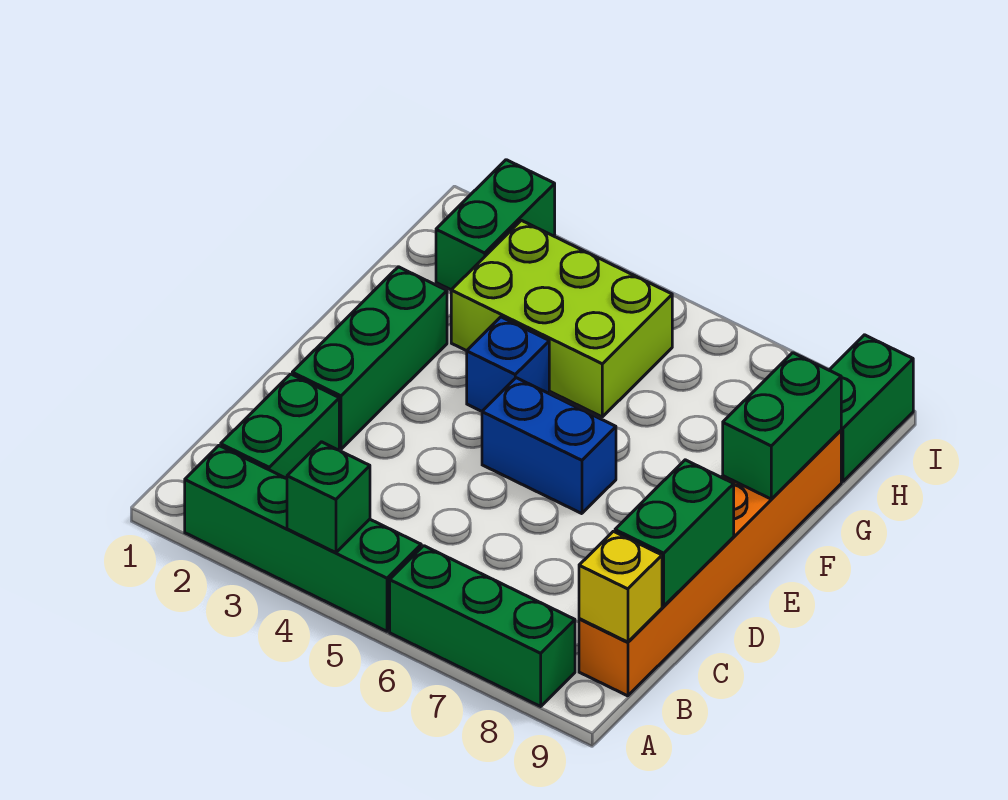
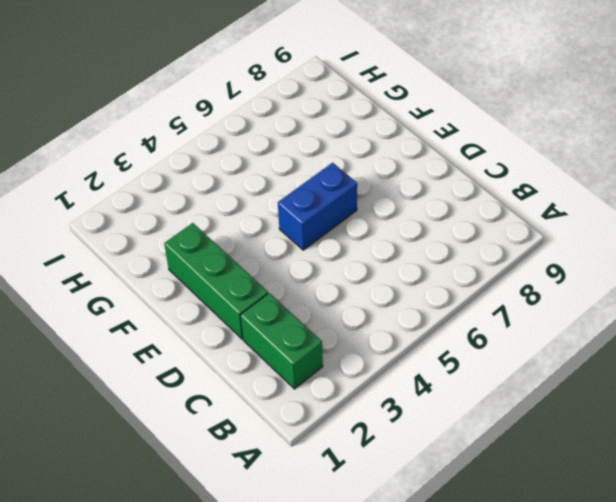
none -> green 1x4 brick [185,446,421,631]
none -> green 1x3 brick [390,546,575,706]
none -> orange 1x6 brick [579,431,841,696]

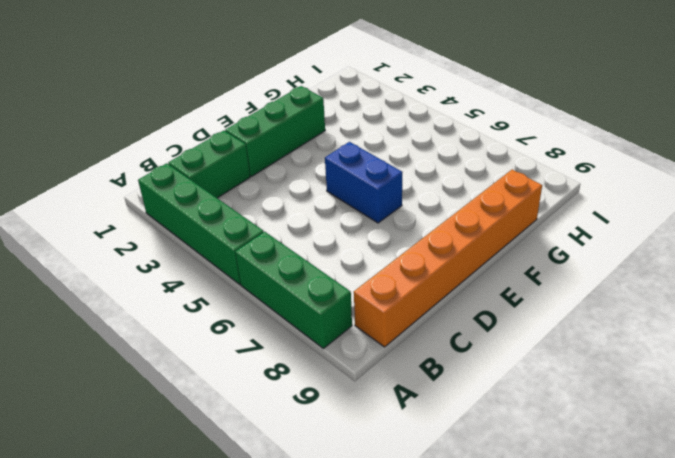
none -> blue 1x1 brick [467,317,549,411]
none -> lime 2x3 brick [451,220,672,417]
none -> green 1x2 brick [436,160,555,290]

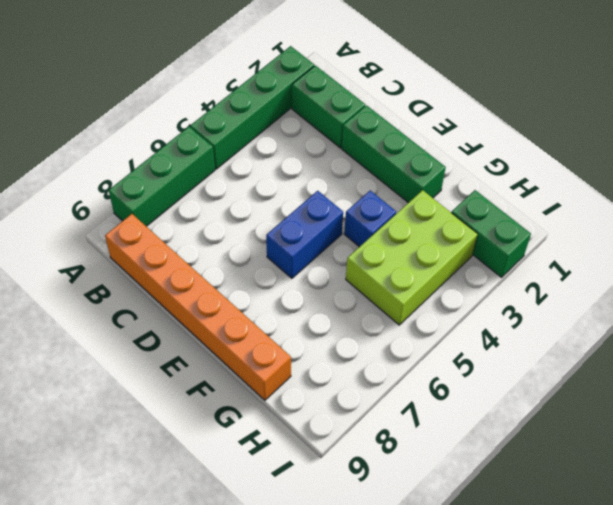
none -> green 1x2 brick [829,335,913,481]
none -> green 1x1 brick [287,442,370,553]
none -> yellow 1x1 brick [579,531,662,642]

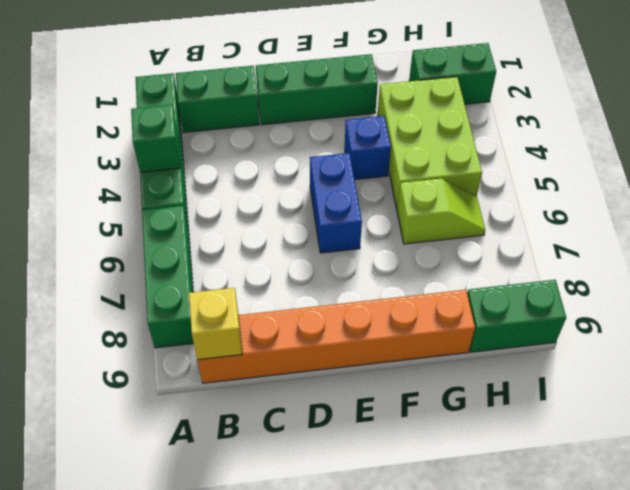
lime 1x2 slope [397,178,485,244] -> none
none -> green 1x2 brick [615,460,734,606]
none -> green 1x2 brick [723,353,841,499]

